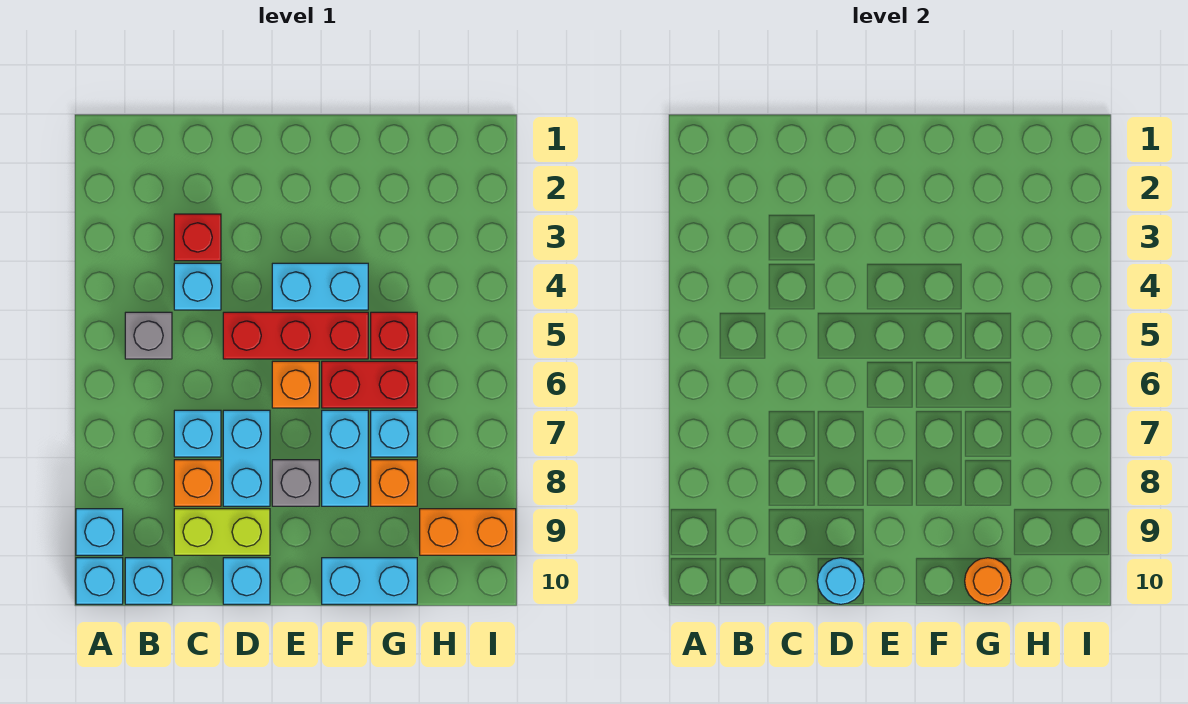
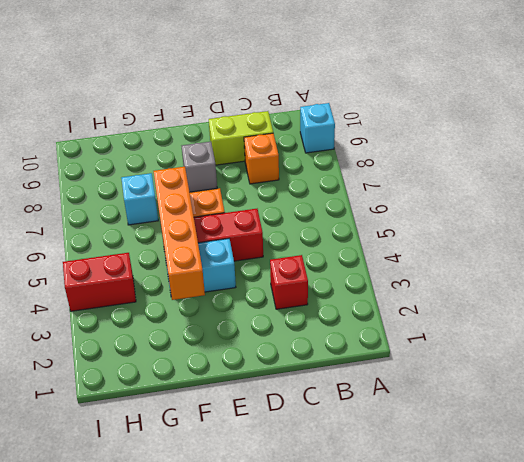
orange 1x4 brick [154,167,205,300] -> none
red 1x2 brick [63,253,136,311] -> red 1x2 brick moved to [322,361,417,408]
none -> cyan 1x1 brick [76,558,123,604]
none -> grey 1x1 brick [125,312,172,359]
none -> cyan 1x1 brick [125,558,172,604]

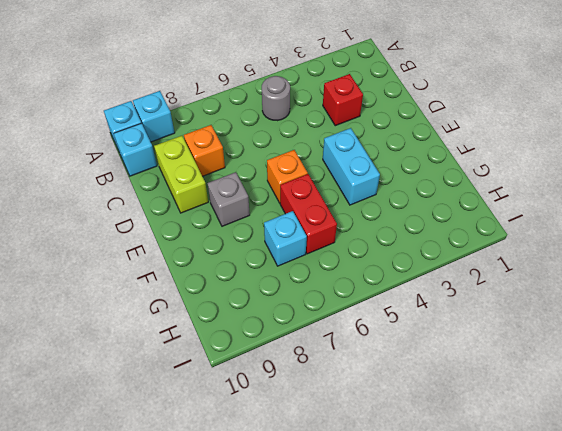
grey 1x1 round brick [262,76,290,121] -> grey 1x1 brick [125,312,172,359]
none -> cyan 1x1 brick [174,263,221,310]
none -> cyan 1x1 brick [174,410,221,457]
none -> red 1x3 brick [223,312,368,359]

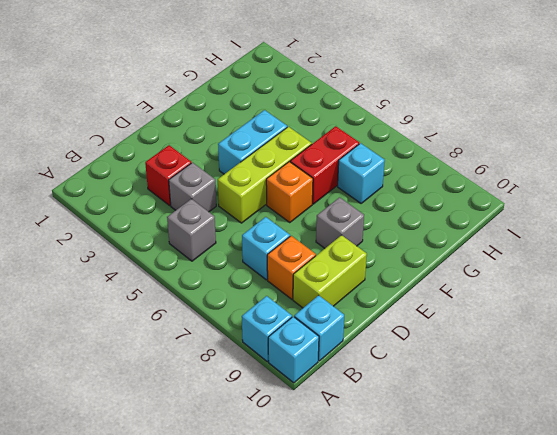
grey 1x1 brick [169,163,216,212] -> cyan 1x1 brick [174,263,221,310]
lime 1x3 brick [218,127,312,223] -> red 1x3 brick [223,312,368,359]
none -> cyan 1x2 brick [223,410,270,506]
none -> cyan 1x1 brick [223,558,270,604]
none -> cyan 1x2 brick [322,410,368,506]

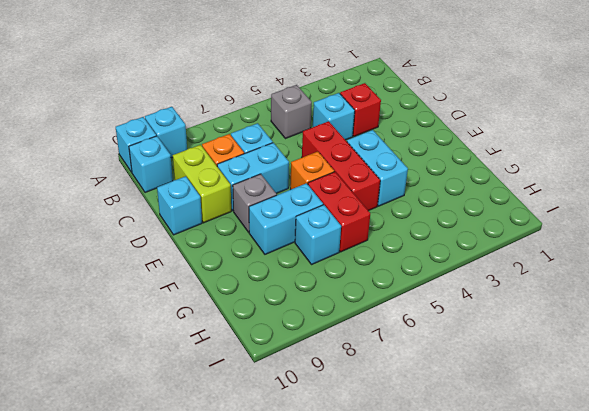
none -> cyan 1x2 brick [322,558,417,604]
none -> red 1x1 brick [371,312,417,359]
none -> orange 1x1 brick [371,460,417,506]

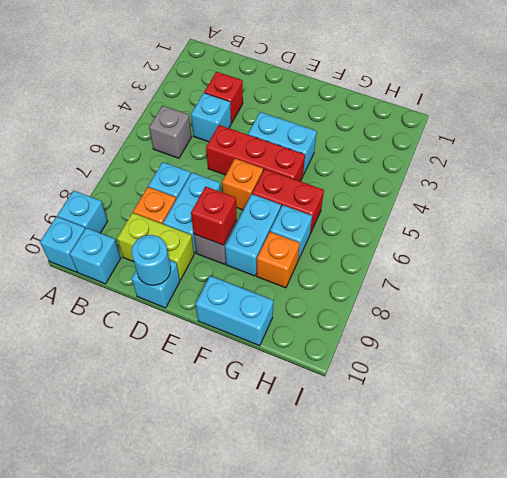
red 1x1 brick [191,187,237,245] -> red 1x1 brick moved to [371,312,417,359]
none -> orange 1x2 brick [420,509,516,555]
none -> orange 1x1 round brick [965,558,1011,604]

